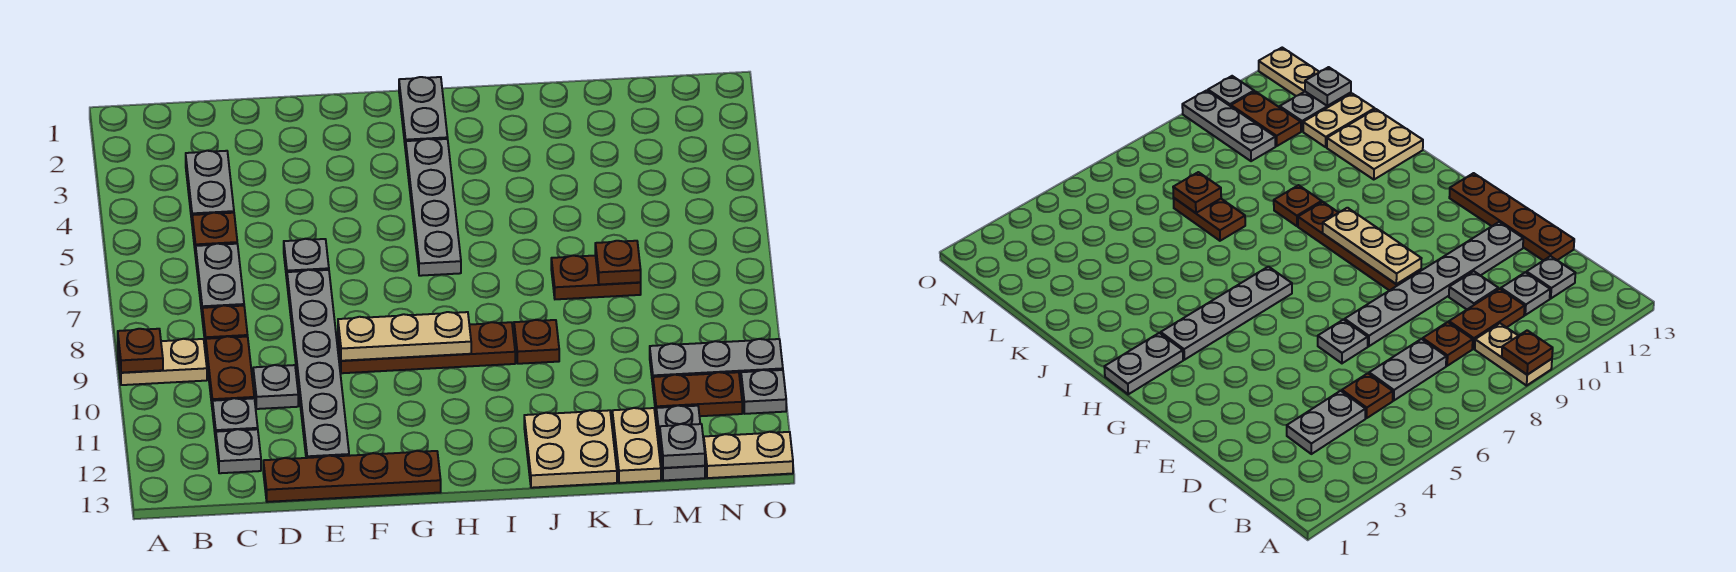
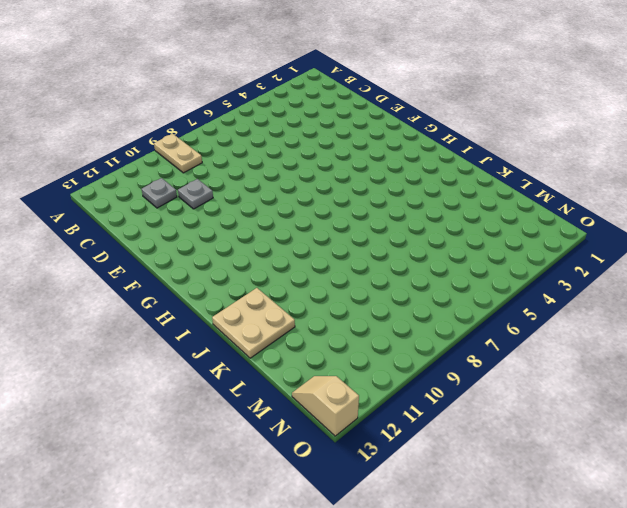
tan 1x2 slope [292,376,359,436] -> tan 1x2 plate [704,432,793,478]
none -> grey 1x2 plate [186,151,234,220]
none -> brown 1x1 plate [192,213,237,256]
none -> grey 1x2 plate [196,244,244,312]

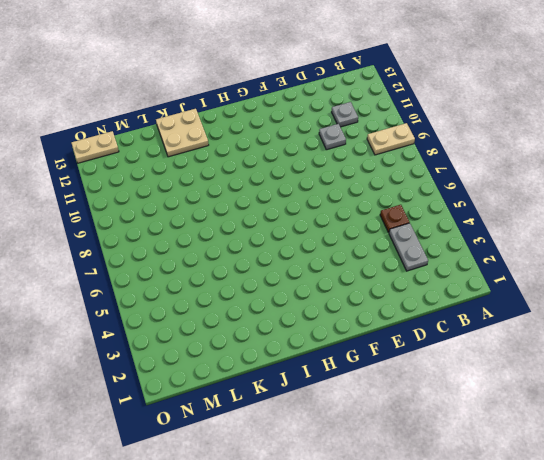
none -> grey 1x2 plate [196,244,244,312]
none -> brown 1x1 plate [202,305,248,348]
none -> brown 1x2 plate [206,336,254,411]

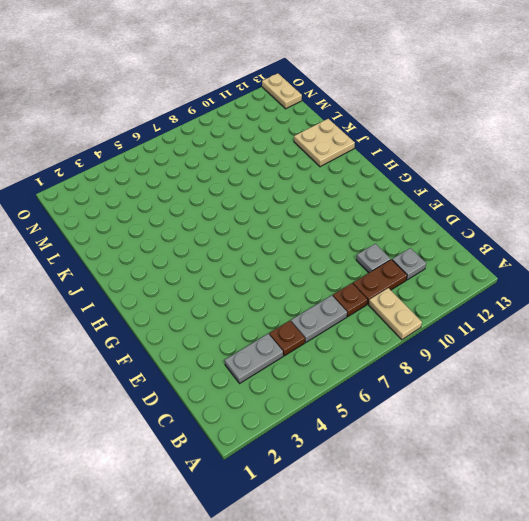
none -> grey 1x1 plate [216,429,261,473]
none -> brown 1x4 plate [263,451,441,502]
none -> grey 1x1 plate [284,239,329,279]

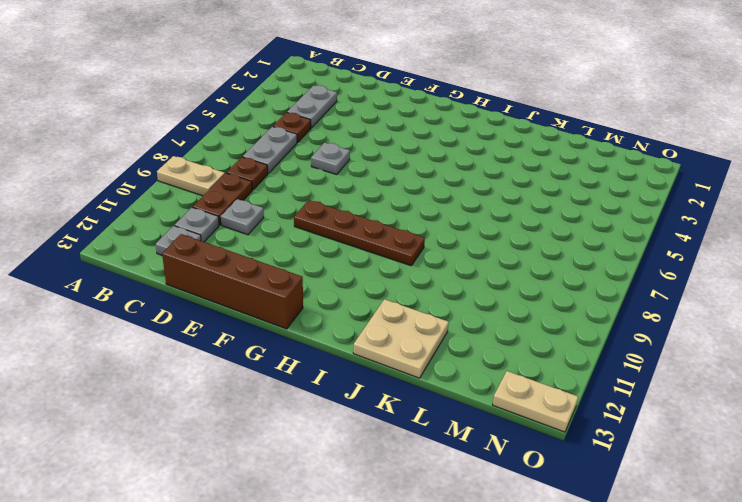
brown 1x4 brick [162,234,303,329] -> brown 1x4 plate [263,451,441,502]
none -> grey 1x6 plate [287,270,349,458]
none -> grey 1x2 plate [399,77,448,151]
none -> grey 1x4 plate [406,139,461,276]

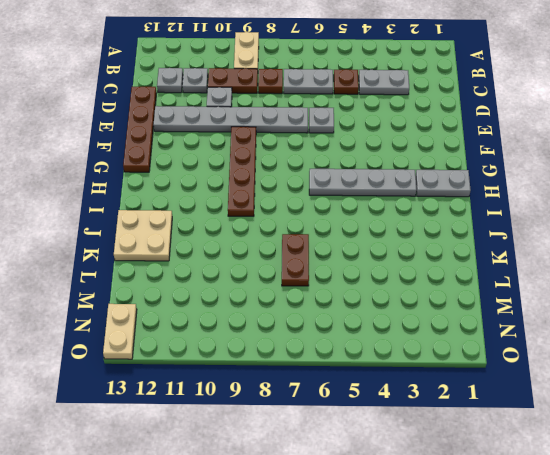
none -> brown 1x1 plate [514,320,559,364]
none -> tan 1x2 plate [612,408,661,483]
none -> grey 1x3 plate [650,339,783,384]

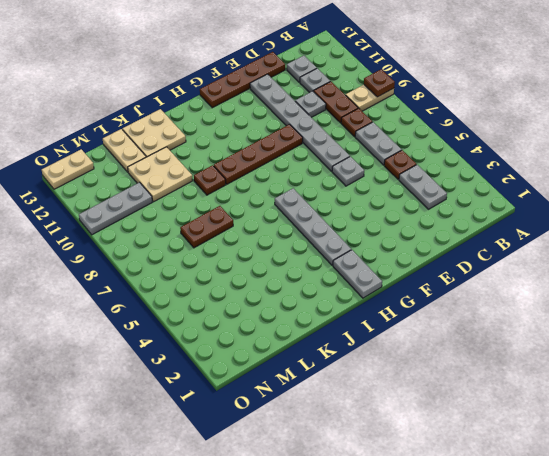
tan 2x2 plate [128,147,193,202] -> none
none -> brown 1x2 plate [653,372,742,416]
none -> grey 1x2 plate [656,406,705,480]
none -> grey 1x1 plate [741,370,786,414]

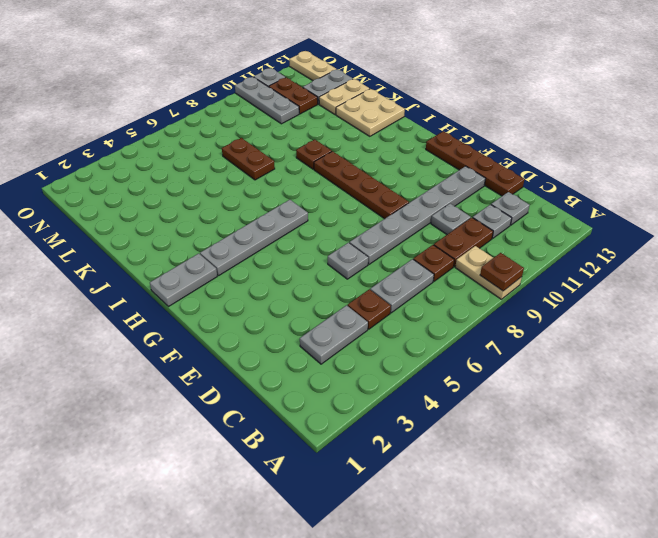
none -> tan 1x3 plate [338,312,471,361]
none -> brown 1x1 plate [595,241,641,285]
none -> grey 1x1 plate [660,424,705,468]

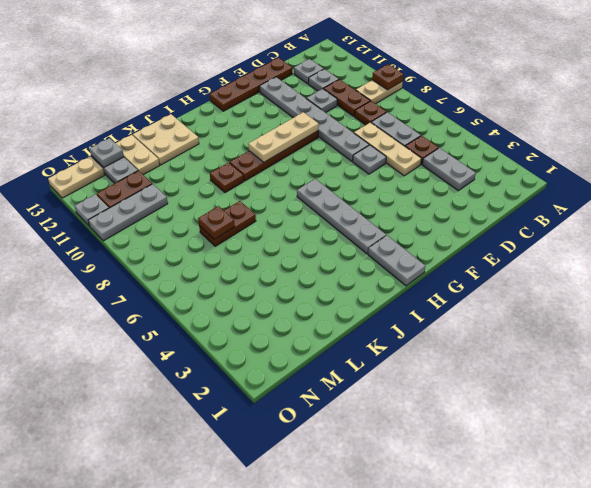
tan 1x3 plate [354,122,422,176] -> none

